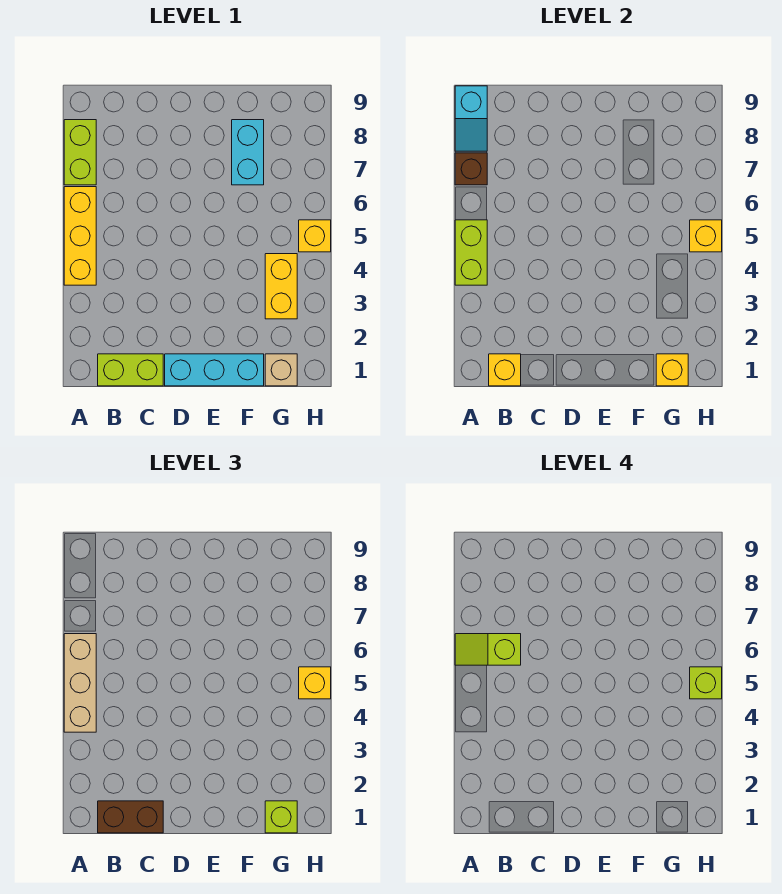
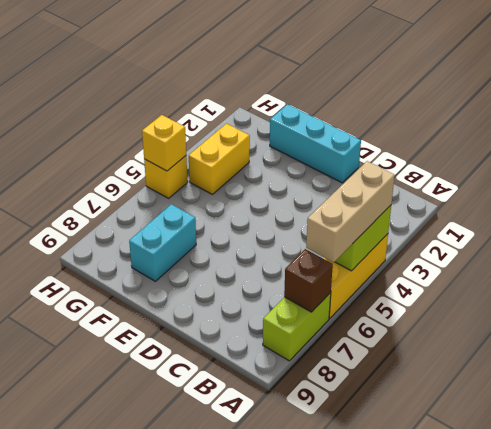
none -> lime 1x2 brick [98,354,163,386]
none -> tan 1x1 brick [265,354,297,386]
none -> cyan 1x2 slope [455,86,487,151]

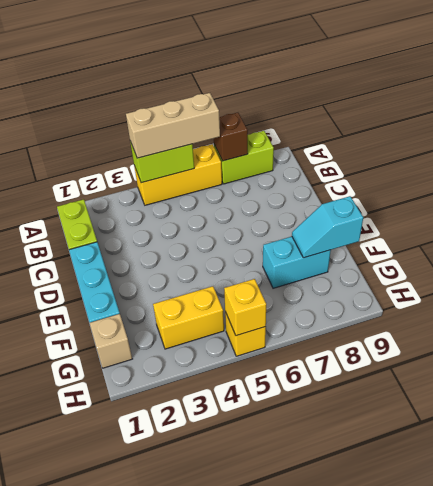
cyan 1x2 slope [292,196,363,258] -> cyan 1x2 slope moved to [455,86,487,151]
none -> yellow 1x1 brick [489,354,521,386]
none -> yellow 1x1 brick [656,354,688,386]
none -> brown 1x2 brick [98,801,163,833]

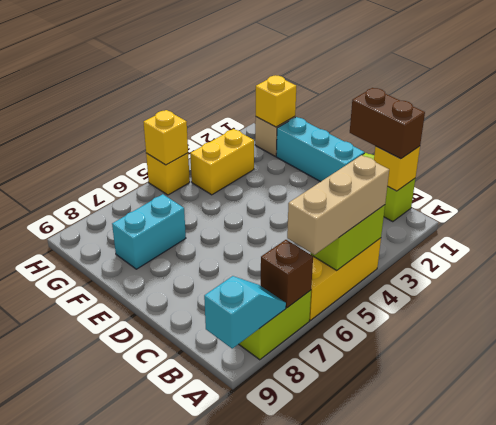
none -> lime 1x1 brick [265,801,297,833]
none -> yellow 1x1 brick [299,667,331,699]
none -> lime 1x2 slope [455,634,521,665]

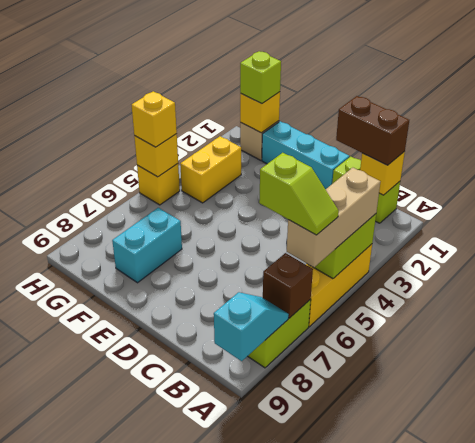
none -> lime 1x1 brick [690,667,722,699]

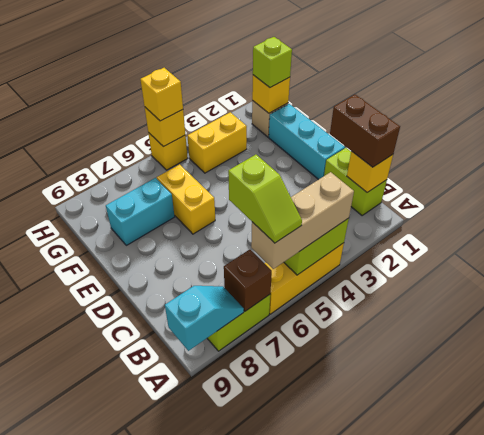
yellow 1x2 brick [157,164,215,234] -> none
none -> lime 1x1 brick [690,667,722,699]

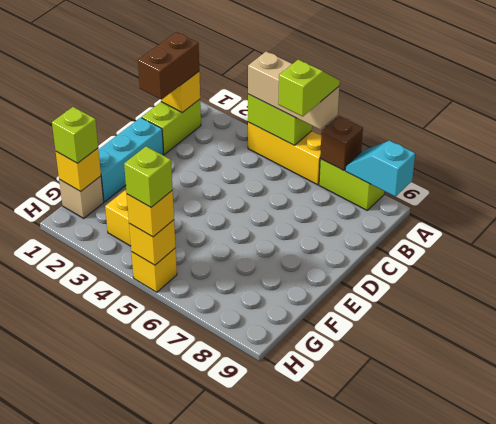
none -> cyan 1x2 brick [232,120,264,185]

